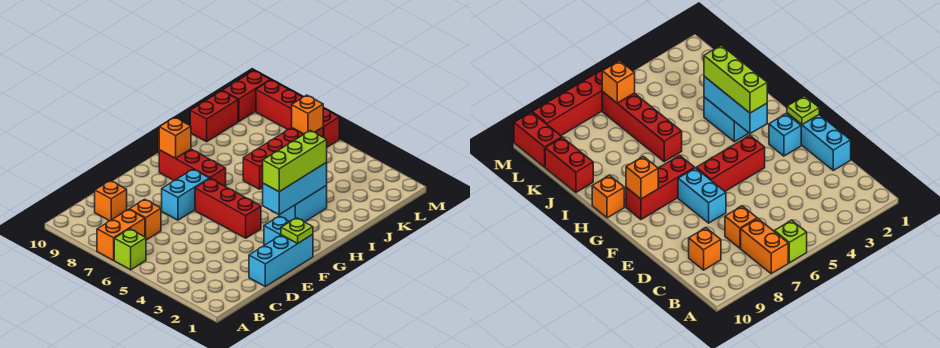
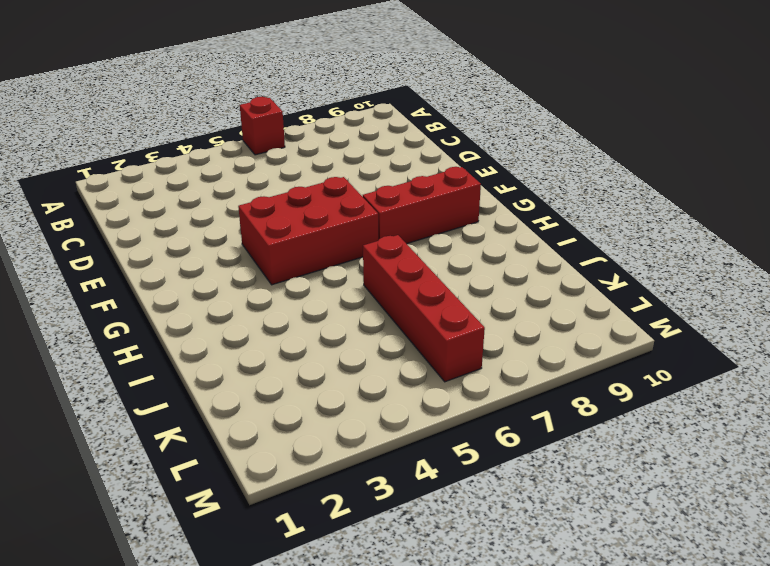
red 1x1 brick [240,97,285,155] -> lime 1x1 brick [114,229,146,270]
red 2x3 brick [238,177,378,285] -> red 1x3 brick [195,179,261,238]
none -> orange 1x2 brick [97,209,145,260]
none -> orange 1x1 brick [129,199,161,240]
none -> orange 1x1 brick [95,181,127,221]

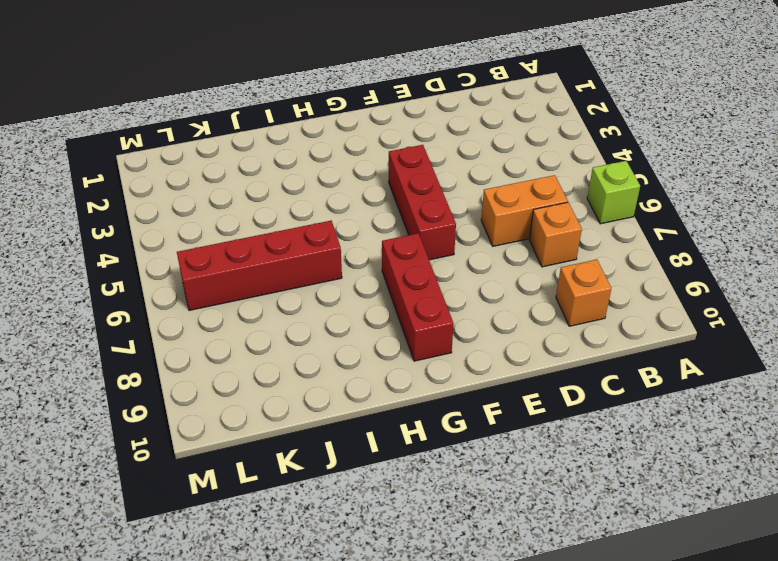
orange 1x2 brick [481,175,568,246] -> orange 1x2 brick moved to [97,209,145,260]
none -> cyan 1x3 brick [249,234,313,286]
none -> cyan 1x2 brick [162,169,209,220]
none -> cyan 1x1 brick [264,216,289,245]

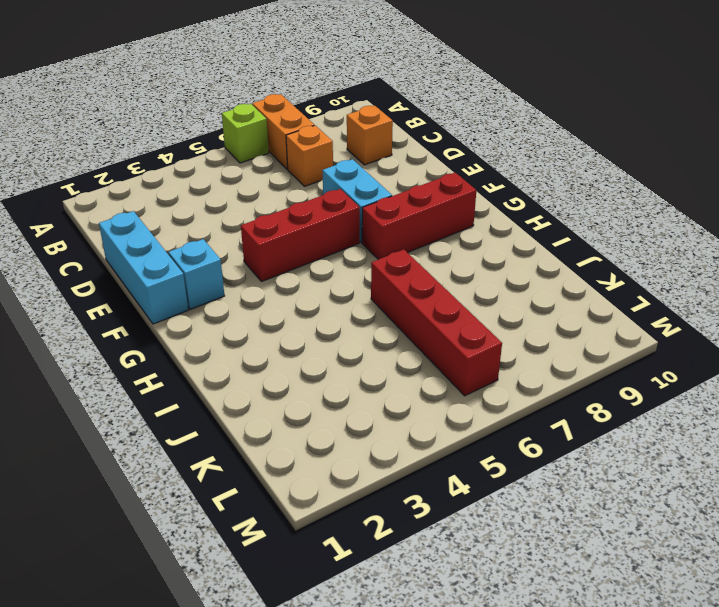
none -> cyan 1x2 brick [279,185,327,222]
none -> orange 1x1 brick [592,175,624,218]
none -> red 1x2 brick [190,91,238,142]

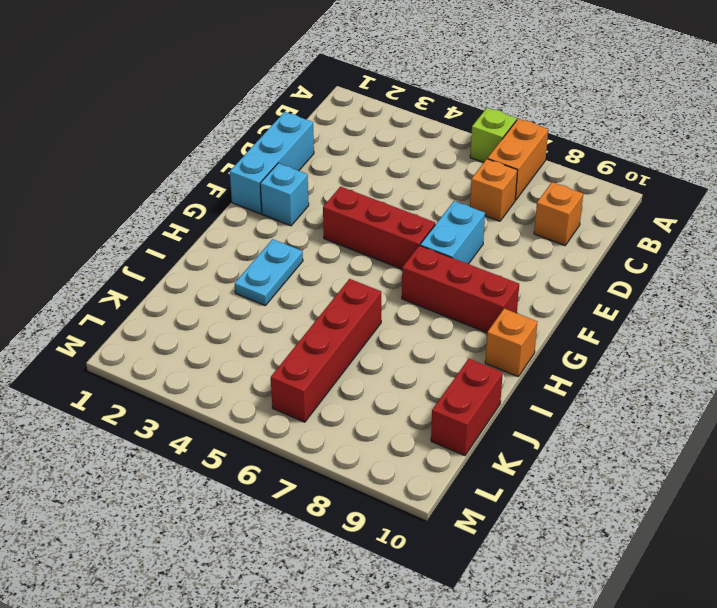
cyan 1x2 plate [235,239,303,305] -> cyan 1x2 brick [279,185,327,222]
none -> red 1x2 brick [223,71,270,122]
none -> red 1x4 brick [256,80,339,147]
none -> lime 1x1 plate [281,218,313,243]

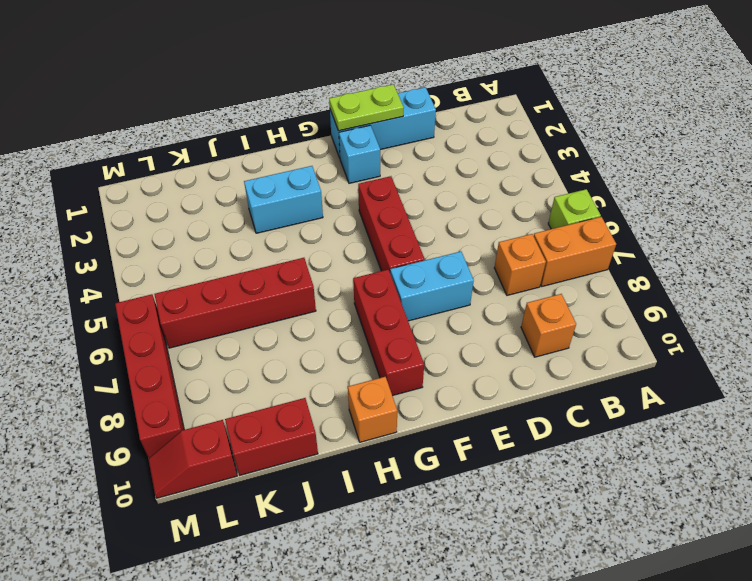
lime 1x2 plate [329,84,404,131] -> lime 1x1 plate [281,218,313,243]
red 1x2 slope [148,420,237,498] -> red 1x2 brick [223,71,270,122]
none -> cyan 1x3 brick [263,162,327,214]
none -> orange 1x1 brick [159,117,191,158]
none -> orange 1x1 brick [292,95,323,134]

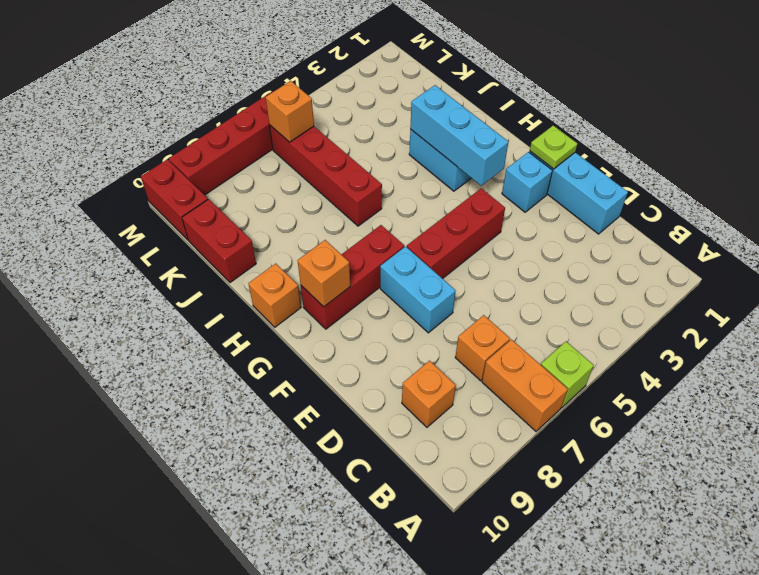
none -> lime 1x3 brick [263,130,327,192]

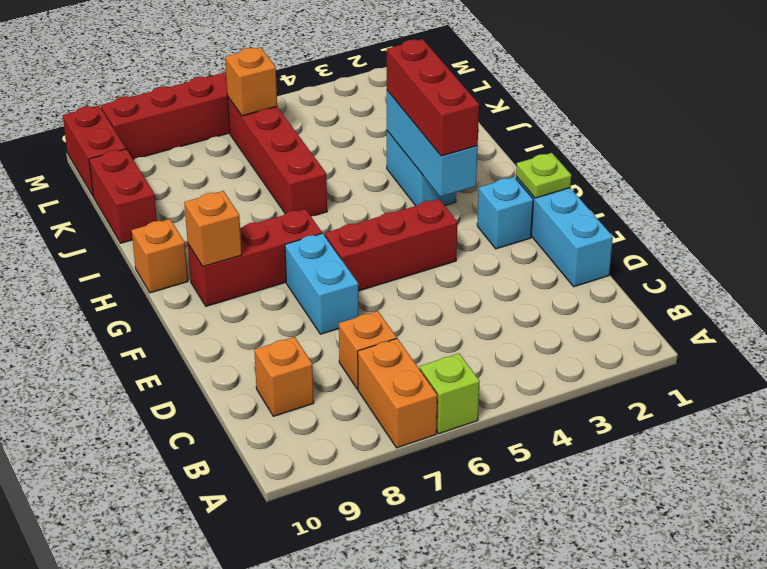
red 1x3 brick [387,39,479,156] -> lime 1x3 brick [263,130,327,192]

